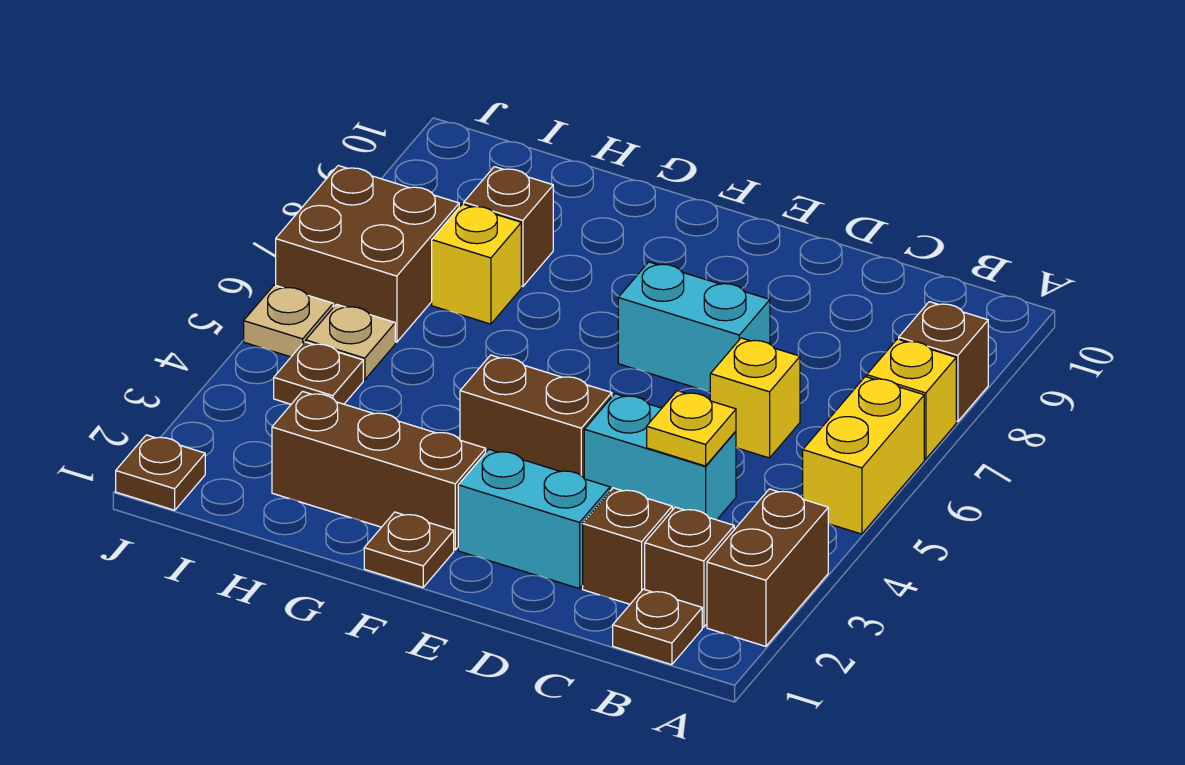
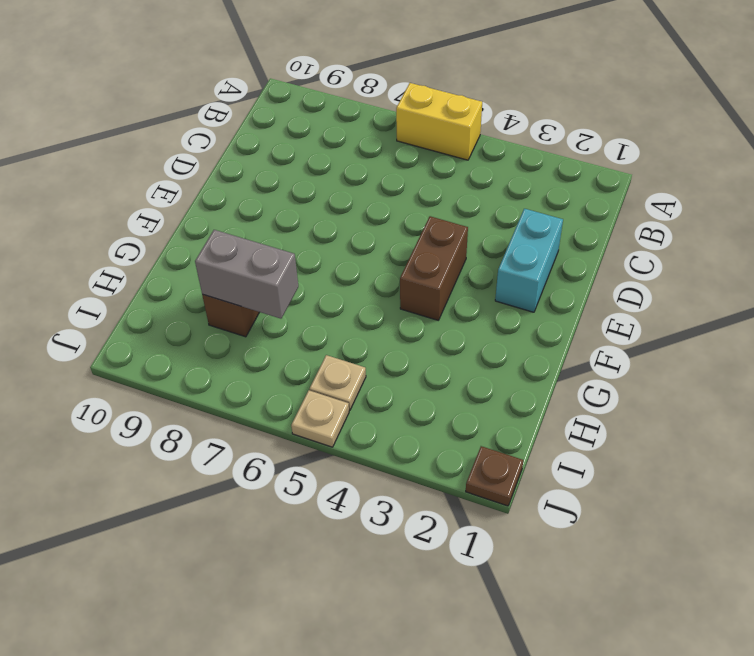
grey 1x2 brick [195,230,298,319] -> none
none -> brown 1x2 brick [707,489,828,646]
none -> yellow 1x1 brick [867,339,956,459]
none -> brown 1x1 brick [899,302,988,422]

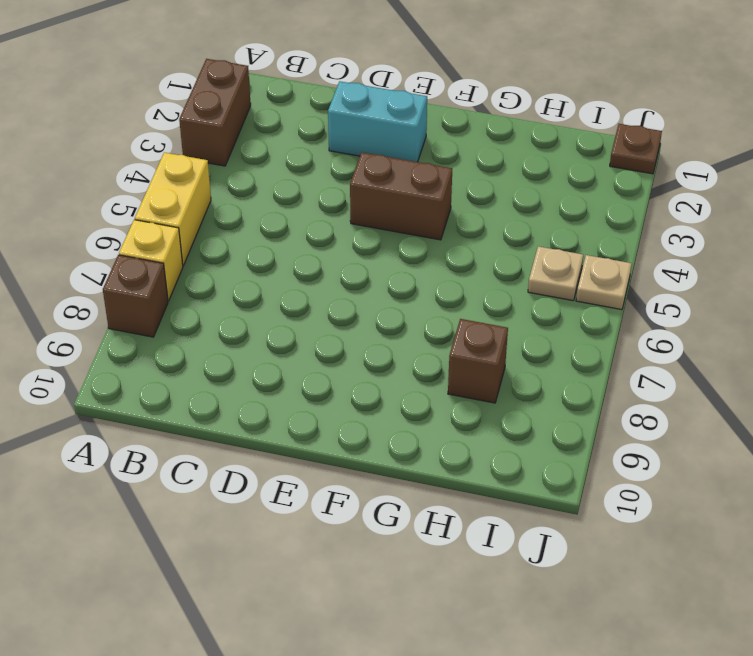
none -> brown 1x1 plate [613,589,702,665]
none -> brown 1x1 brick [645,507,734,627]
none -> brown 1x1 brick [583,488,672,604]

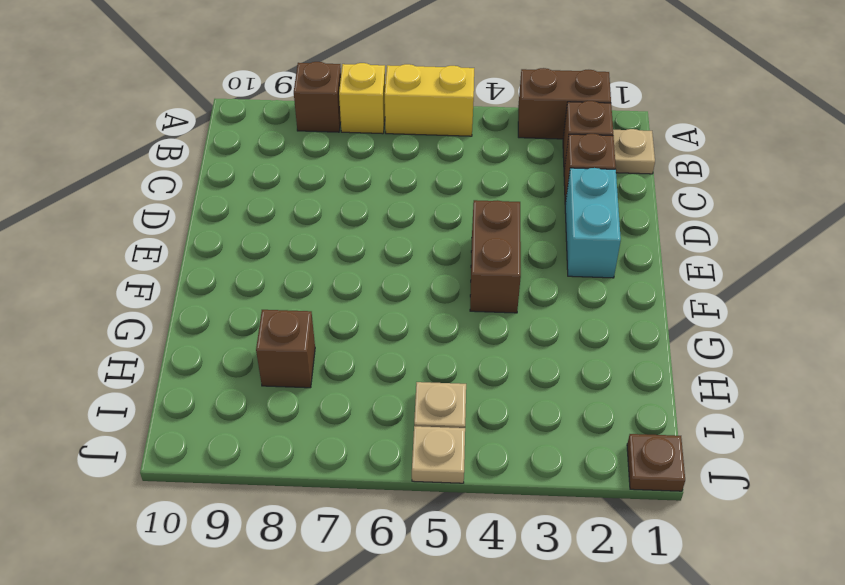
tan 1x1 plate [613,129,655,174] -> brown 1x1 plate [613,589,702,665]
none -> cyan 1x2 brick [584,394,736,520]
none -> yellow 1x1 brick [710,338,800,458]
none -> cyan 1x2 brick [618,262,770,392]

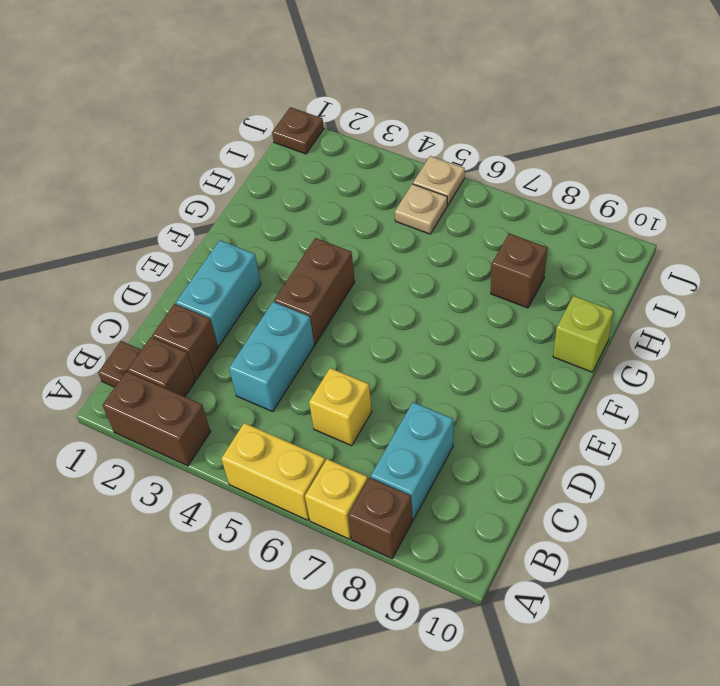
cyan 1x2 brick [371,402,453,519] -> cyan 1x2 brick moved to [618,262,770,392]
lime 1x1 brick [553,296,614,372] -> none
none -> brown 1x1 plate [364,512,454,587]
none -> brown 1x3 brick [272,391,486,550]
none -> yellow 1x1 brick [432,204,521,324]

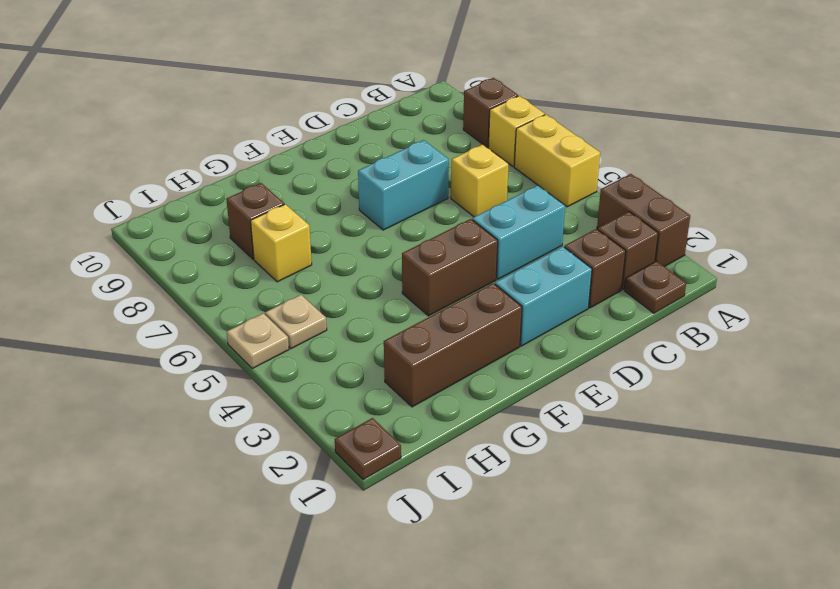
none -> brown 1x1 plate [364,512,454,587]
none -> brown 1x1 plate [274,342,363,404]
none -> brown 2x2 brick [276,166,459,342]

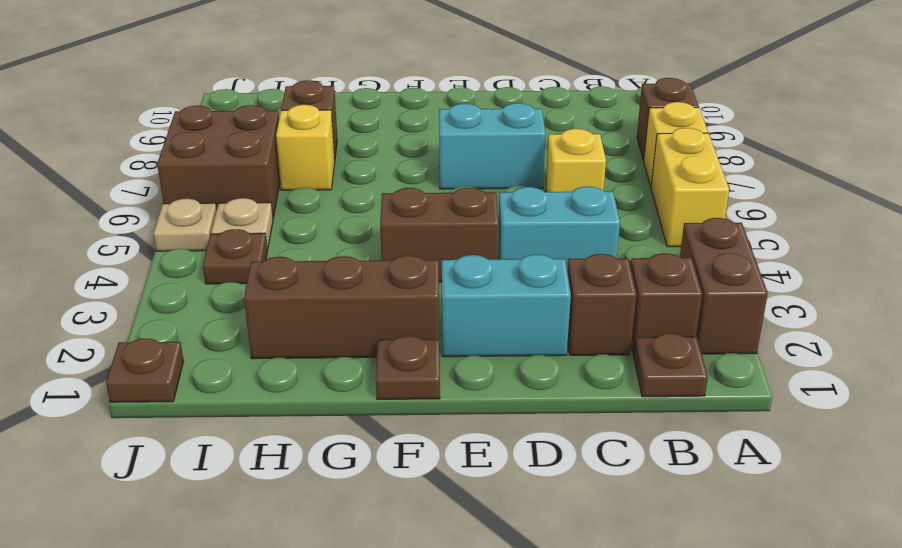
none -> yellow 1x1 plate [647,391,736,466]

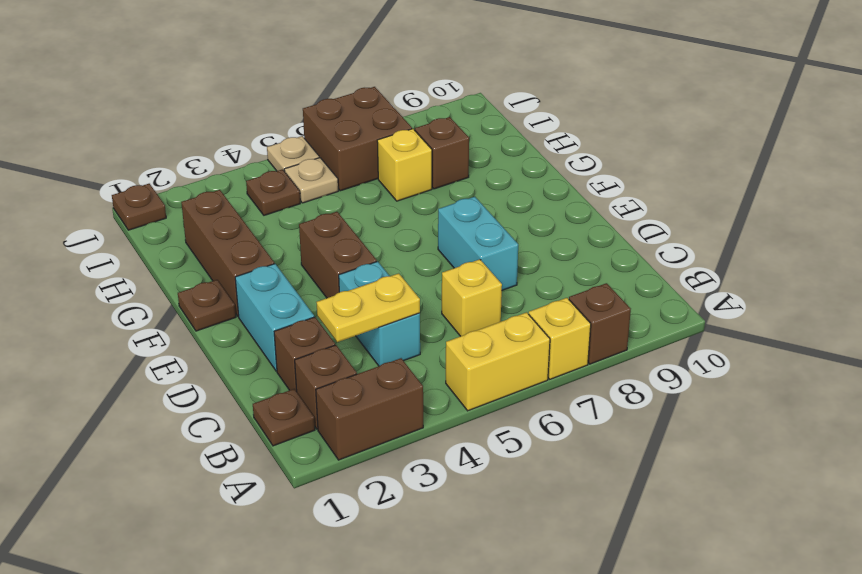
yellow 1x2 plate [316,273,420,342] -> yellow 1x1 plate [647,391,736,466]

